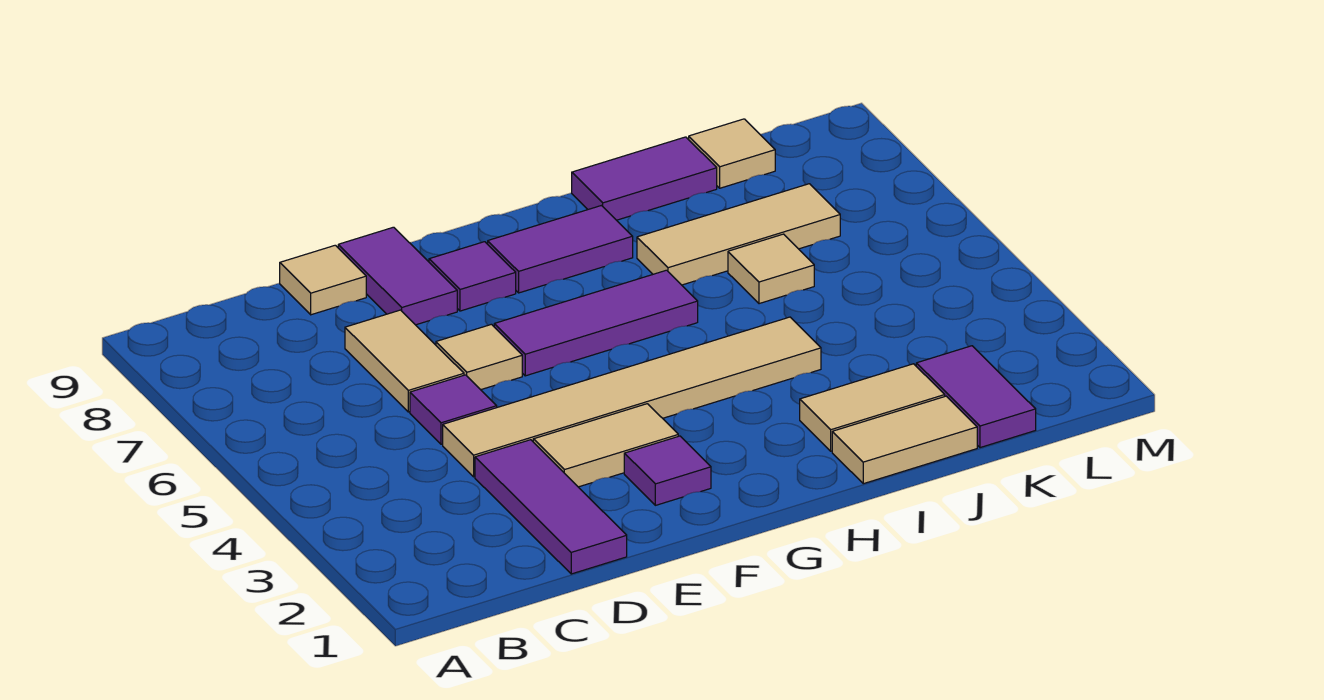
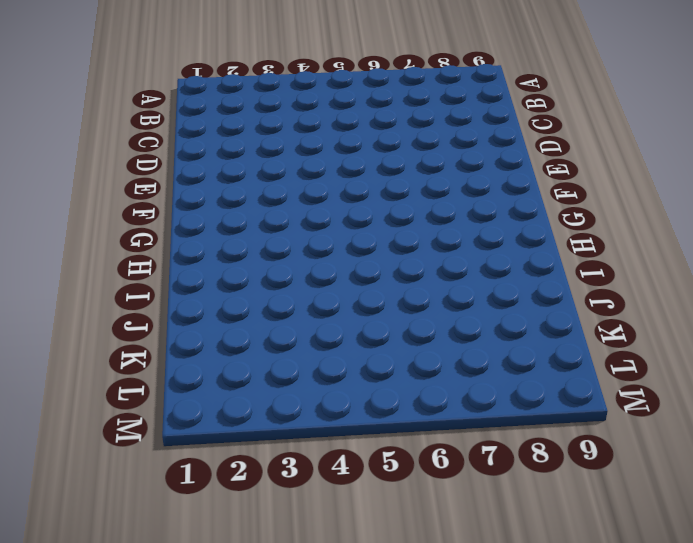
none -> purple 1x3 tile [475,440,627,574]
none -> tan 1x6 tile [443,317,821,477]
none -> purple 1x1 tile [410,375,497,444]

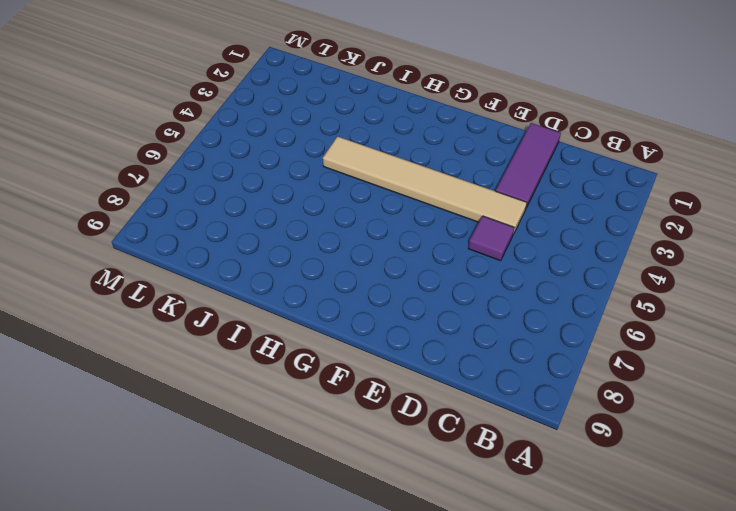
none -> tan 1x2 tile [345,310,464,412]
none -> tan 1x1 tile [280,245,366,315]
none -> tan 1x2 tile [533,404,678,487]

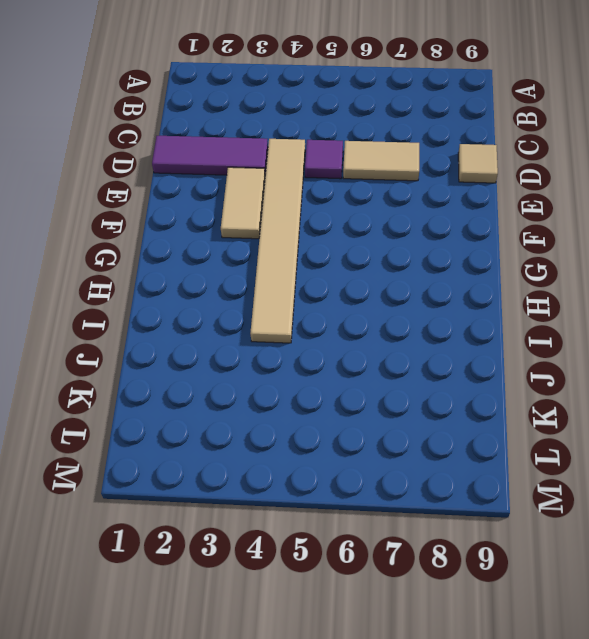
none -> tan 1x1 tile [436,324,522,390]
none -> purple 1x2 tile [338,227,457,325]
none -> purple 1x1 tile [624,436,711,505]

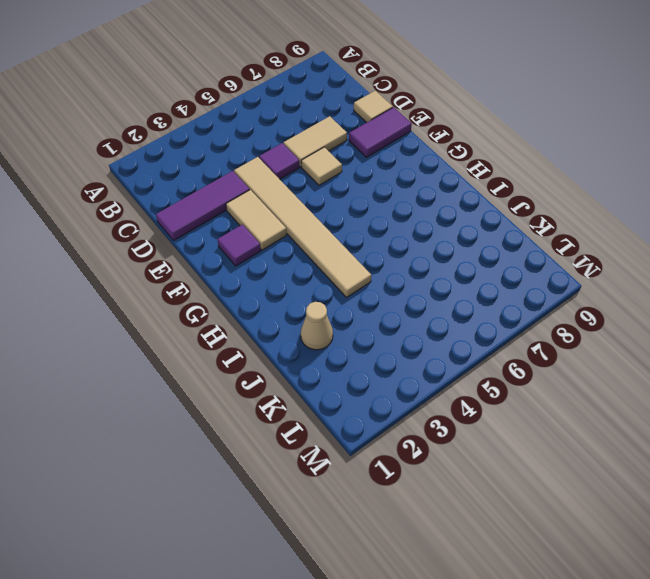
tan 1x1 cone [301,302,333,350] -> tan 1x2 tile [800,364,945,451]
none -> purple 1x3 tile [494,270,698,376]
none -> purple 1x1 tile [429,242,516,311]
none -> purple 1x2 tile [488,206,633,293]

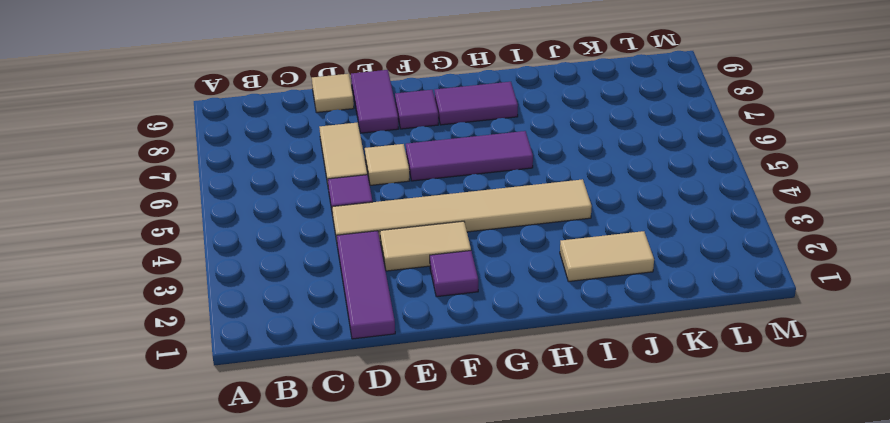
none -> tan 1x2 tile [832,396,977,484]
none -> tan 1x3 tile [637,184,840,285]
none -> purple 1x2 tile [572,137,717,220]

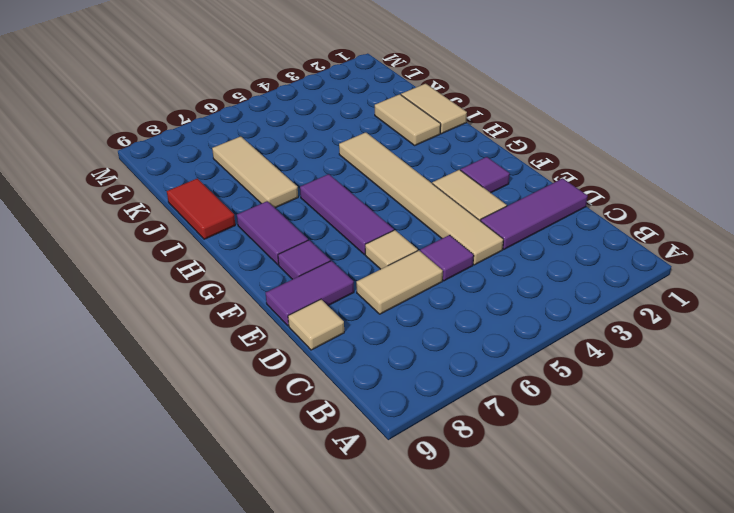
red 1x2 tile [167,178,235,239] -> purple 1x2 tile [572,137,717,220]
none -> tan 1x1 tile [728,234,814,304]
none -> purple 1x2 tile [916,346,1036,448]
none -> tan 1x1 tile [689,119,775,188]

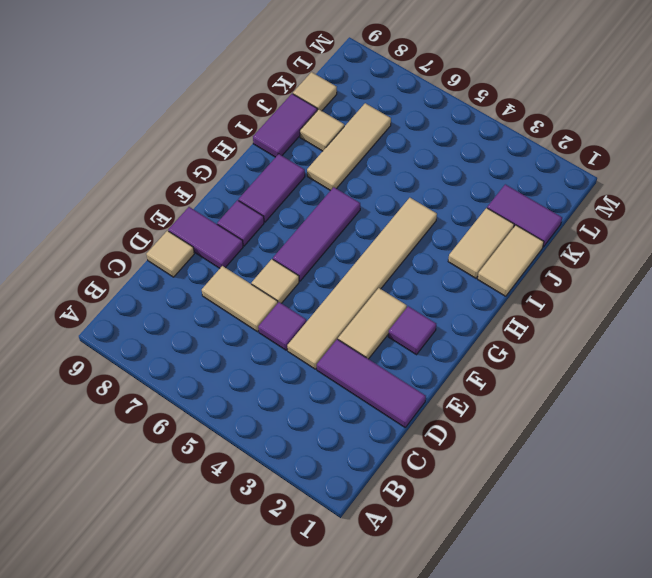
tan 1x1 tile [300,109,344,151] -> tan 1x1 tile moved to [728,234,814,304]

